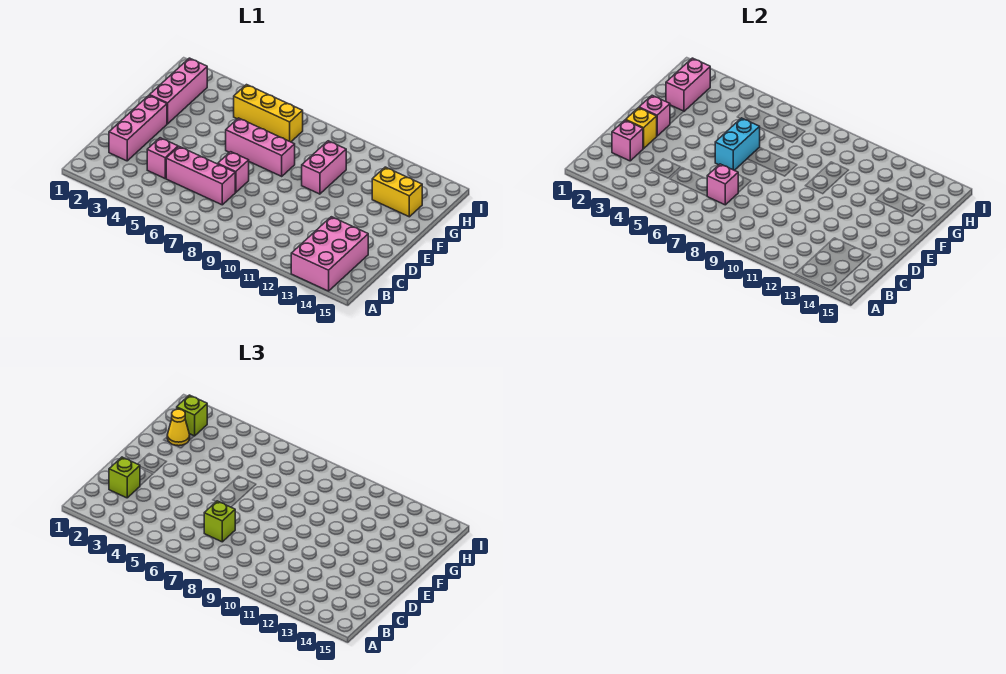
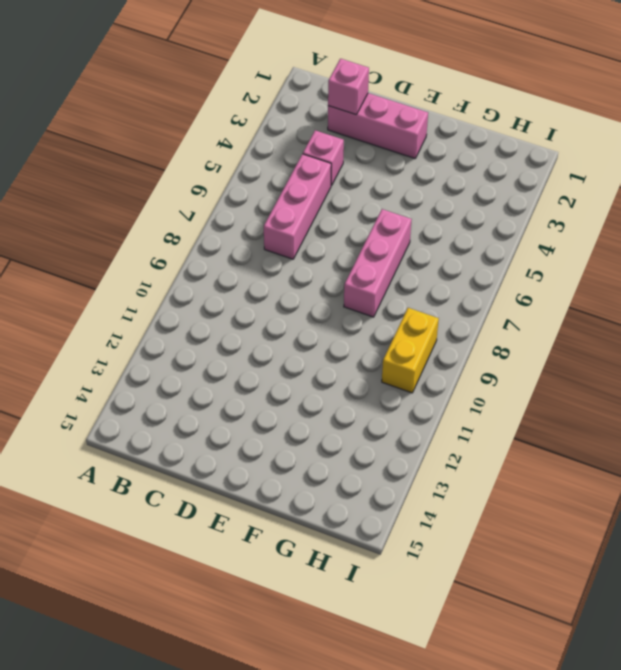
yellow 1x2 brick [382,308,439,393] -> yellow 1x2 brick moved to [372,167,422,217]
none -> pink 2x3 brick [291,217,368,291]
none -> pink 1x1 brick [218,152,249,193]
none -> pink 1x3 brick [150,58,207,124]

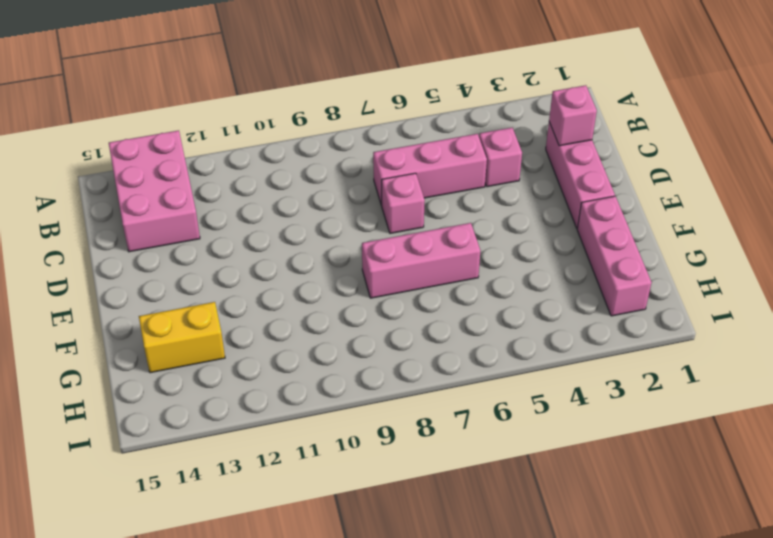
none -> pink 1x2 brick [302,141,346,194]
none -> yellow 1x3 brick [234,85,303,142]
none -> pink 1x1 brick [707,164,738,205]

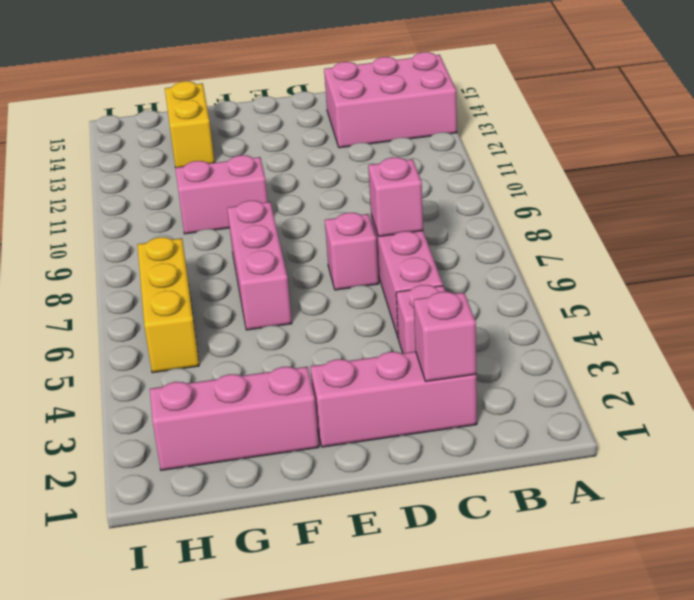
none -> yellow 1x1 brick [626,108,657,149]
none -> pink 1x1 brick [639,95,670,136]
none -> cyan 1x2 brick [715,118,760,170]

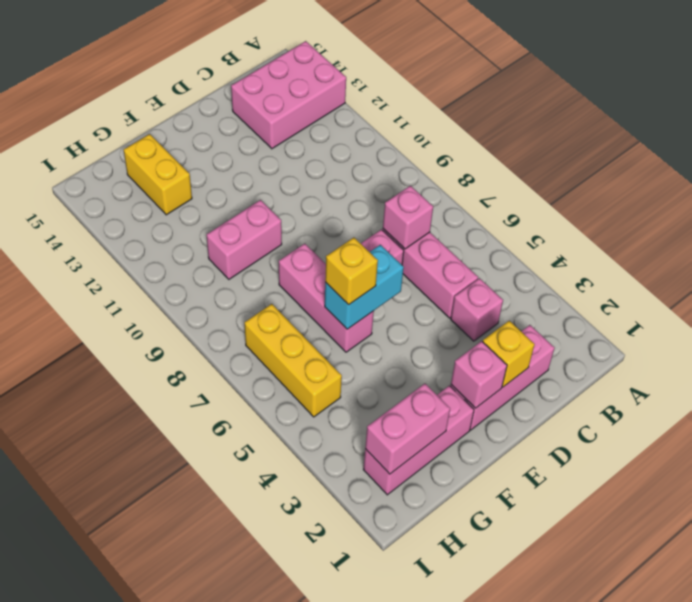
yellow 1x1 brick [325,238,378,305] -> none
none -> pink 1x1 brick [612,120,643,161]
none -> lime 1x1 brick [109,457,140,498]
none -> lime 1x1 brick [204,501,235,542]

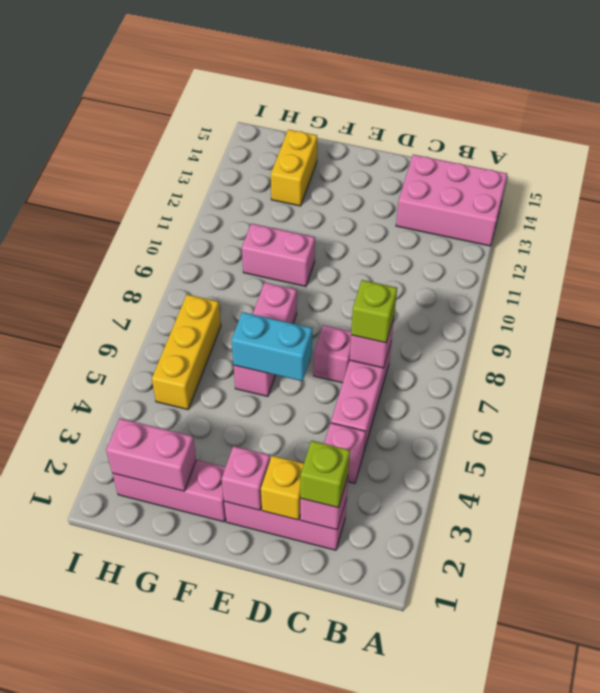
none -> yellow 1x1 cone [167,409,190,446]
none -> lime 1x1 brick [177,395,207,436]

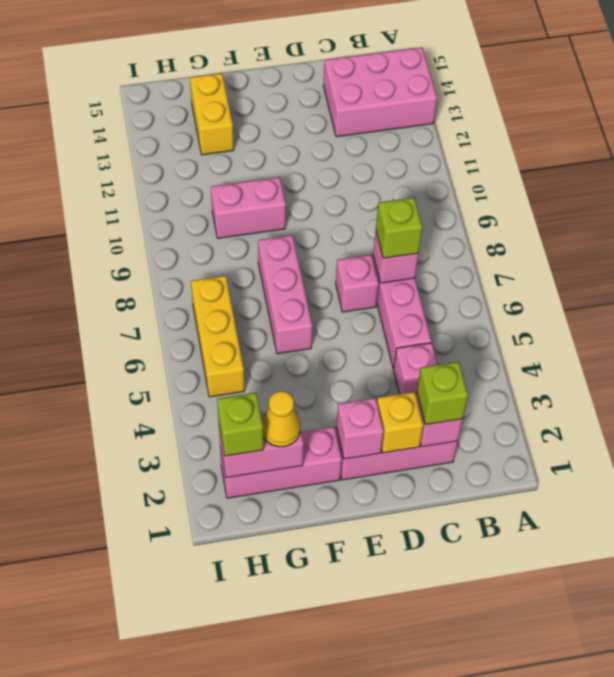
none -> cyan 1x2 brick [715,118,760,170]

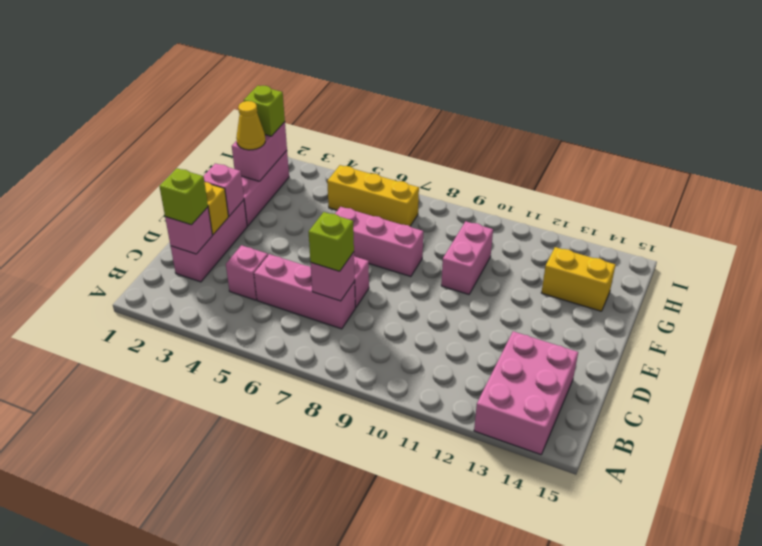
none -> cyan 1x2 brick [715,118,760,170]

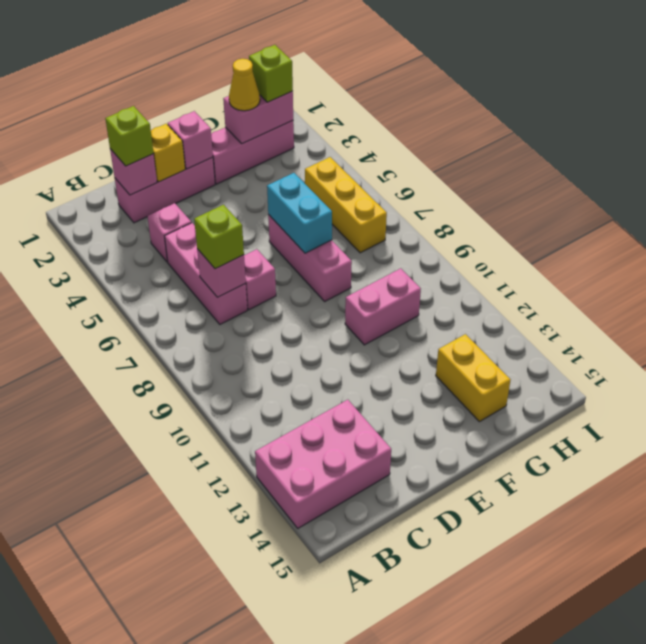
cyan 1x2 brick [267,173,332,253] -> cyan 1x2 brick turned to [715,118,760,170]

